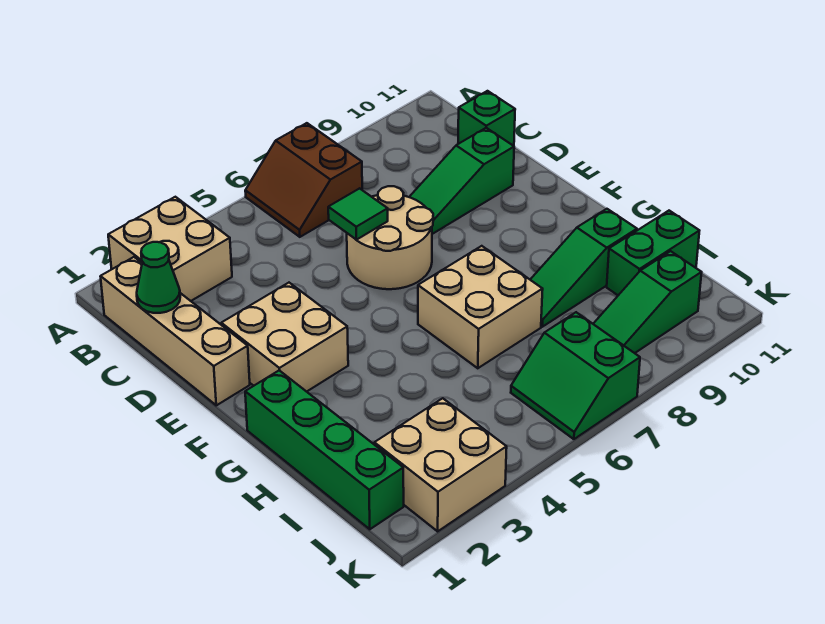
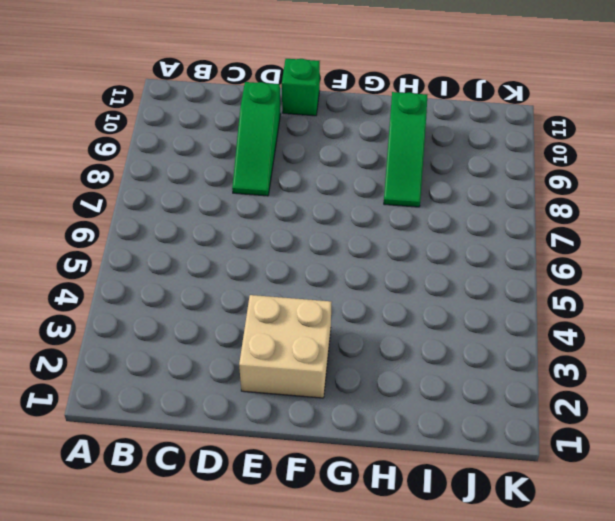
green 1x1 brick [282,59,320,116] -> green 1x1 brick moved to [458,91,515,146]
none -> tan 2x2 brick [108,197,232,301]
none -> brown 2x2 slope [245,123,362,237]
none -> tan 1x4 brick [100,257,250,405]

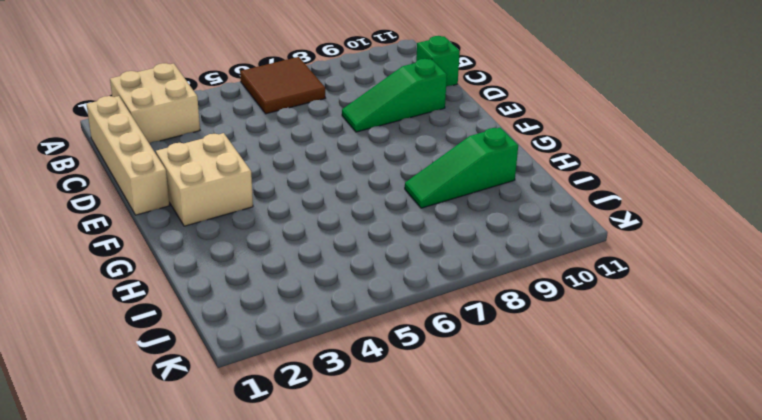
brown 2x2 tile [240,57,325,114] -> brown 2x2 slope [245,123,362,237]
none -> tan 2x2 round brick [347,186,433,289]
none -> green 1x4 brick [245,370,404,529]
none -> tan 2x2 brick [418,246,543,368]

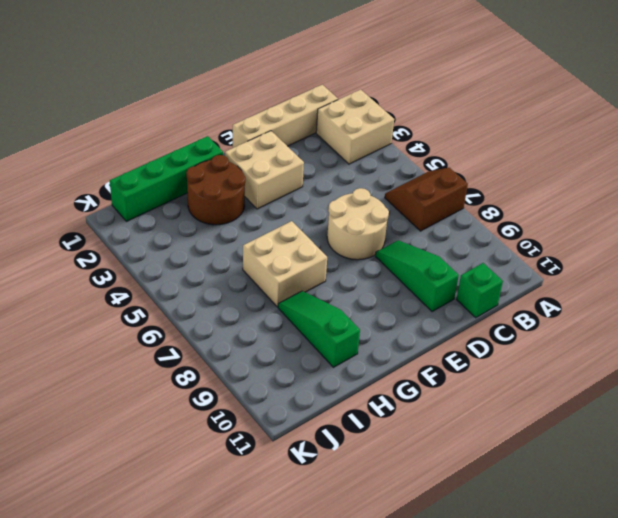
brown 2x2 round brick [186,155,245,225] -> none
none -> green 1x2 brick [607,211,699,295]
none -> tan 2x2 brick [374,398,507,531]
none -> green 2x2 slope [511,312,640,439]

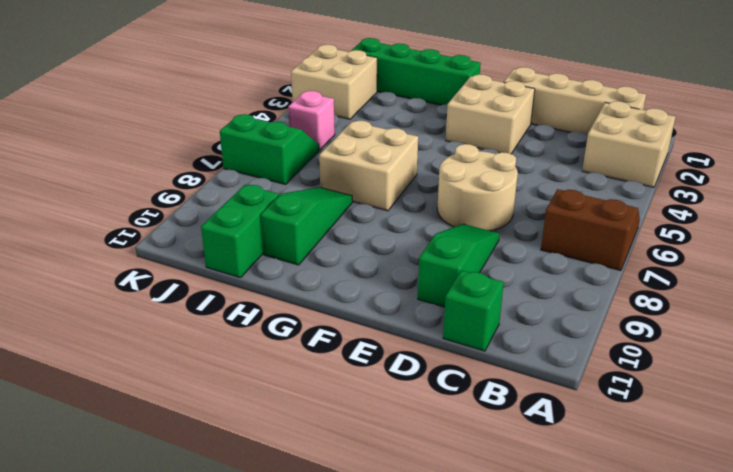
pink 1x1 brick [288,91,335,150] -> none
none -> green 1x3 slope [593,251,702,353]
none -> green 1x1 cone [137,242,180,313]
none -> green 1x1 tile [328,188,388,240]

